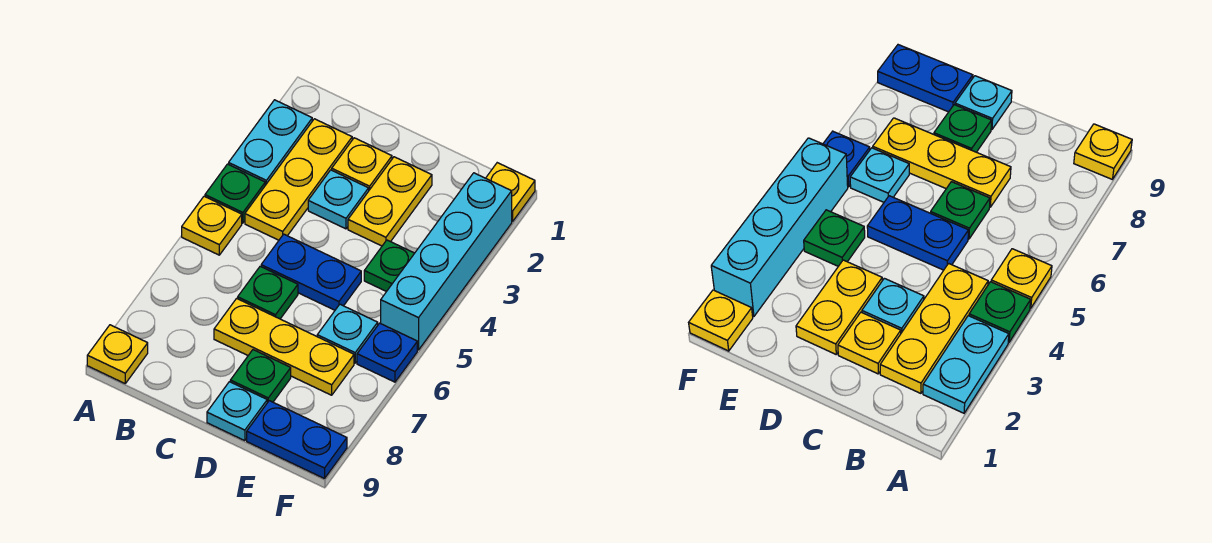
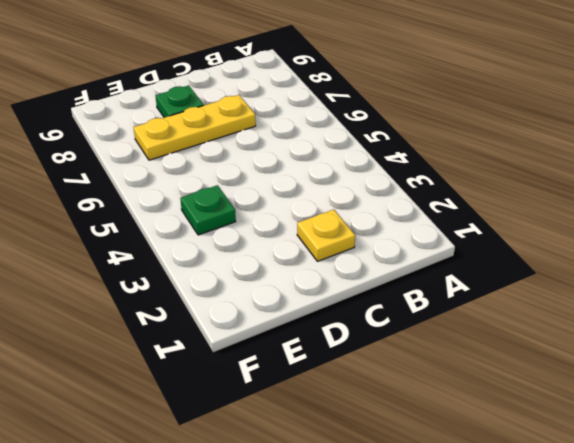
none -> cyan 1x2 plate [229,100,312,185]
none -> green 1x1 plate [205,164,265,223]
none -> yellow 1x1 plate [182,196,242,255]

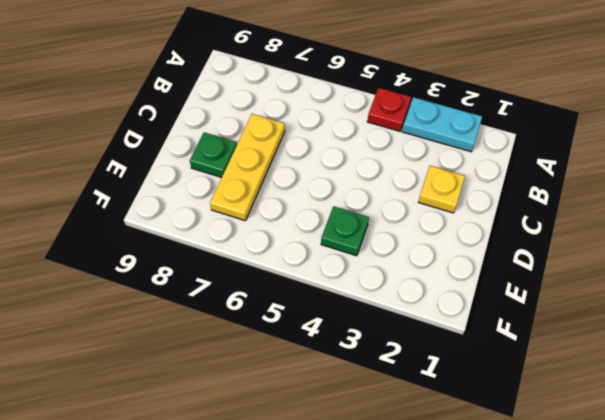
red 1x1 plate [367,88,411,131] -> green 1x1 plate [205,164,265,223]
none -> yellow 1x1 plate [182,196,242,255]
none -> yellow 1x1 plate [87,325,148,383]
none -> yellow 1x3 plate [245,119,352,240]

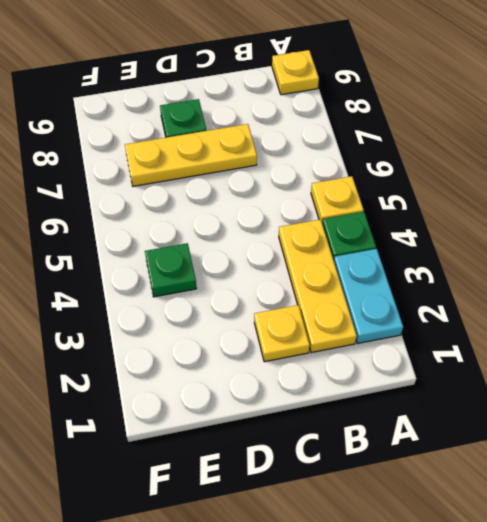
none -> cyan 1x1 plate [308,170,369,229]
none -> blue 1x2 plate [261,234,361,310]
none -> green 1x1 plate [238,266,298,319]

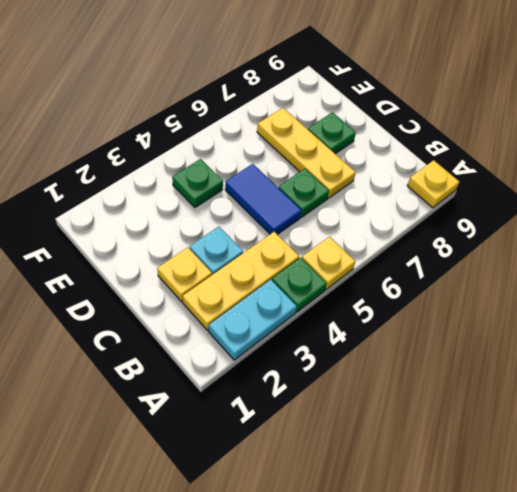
blue 1x2 tile [225,164,302,235] -> blue 1x2 plate [261,234,361,310]
none -> yellow 1x2 plate [348,157,432,246]
none -> cyan 1x1 plate [207,382,267,441]
none -> cyan 1x1 plate [317,304,378,363]

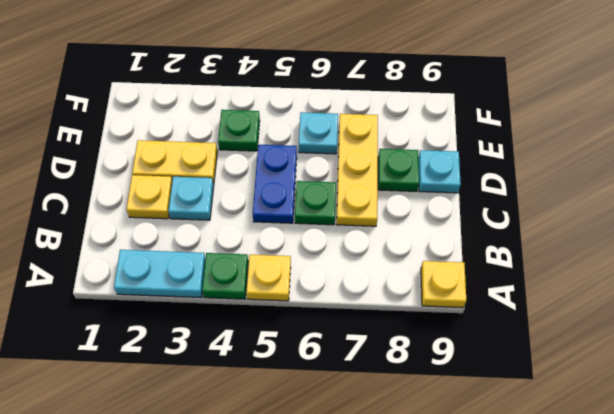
none -> yellow 1x3 plate [245,119,352,240]
none -> blue 1x2 plate [247,401,347,479]
none -> yellow 1x1 plate [486,163,535,221]

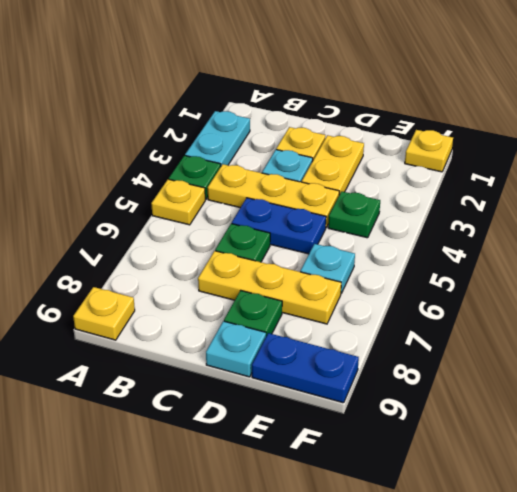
yellow 1x3 plate [208,164,339,227] -> yellow 1x3 plate turned to [245,119,352,240]
none -> cyan 1x4 brick [381,173,512,350]
none -> blue 1x1 plate [357,323,417,382]

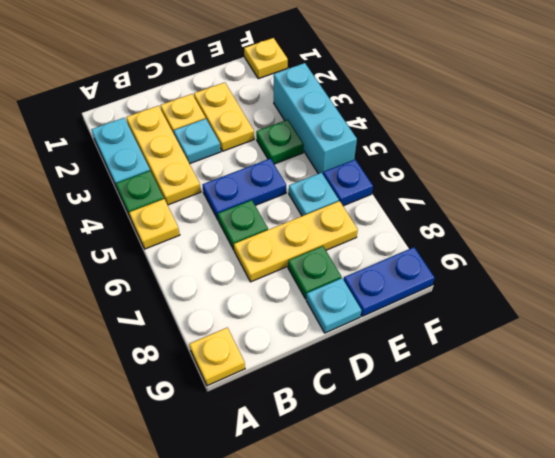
cyan 1x3 brick [274,63,357,174] -> cyan 1x4 brick [381,173,512,350]

